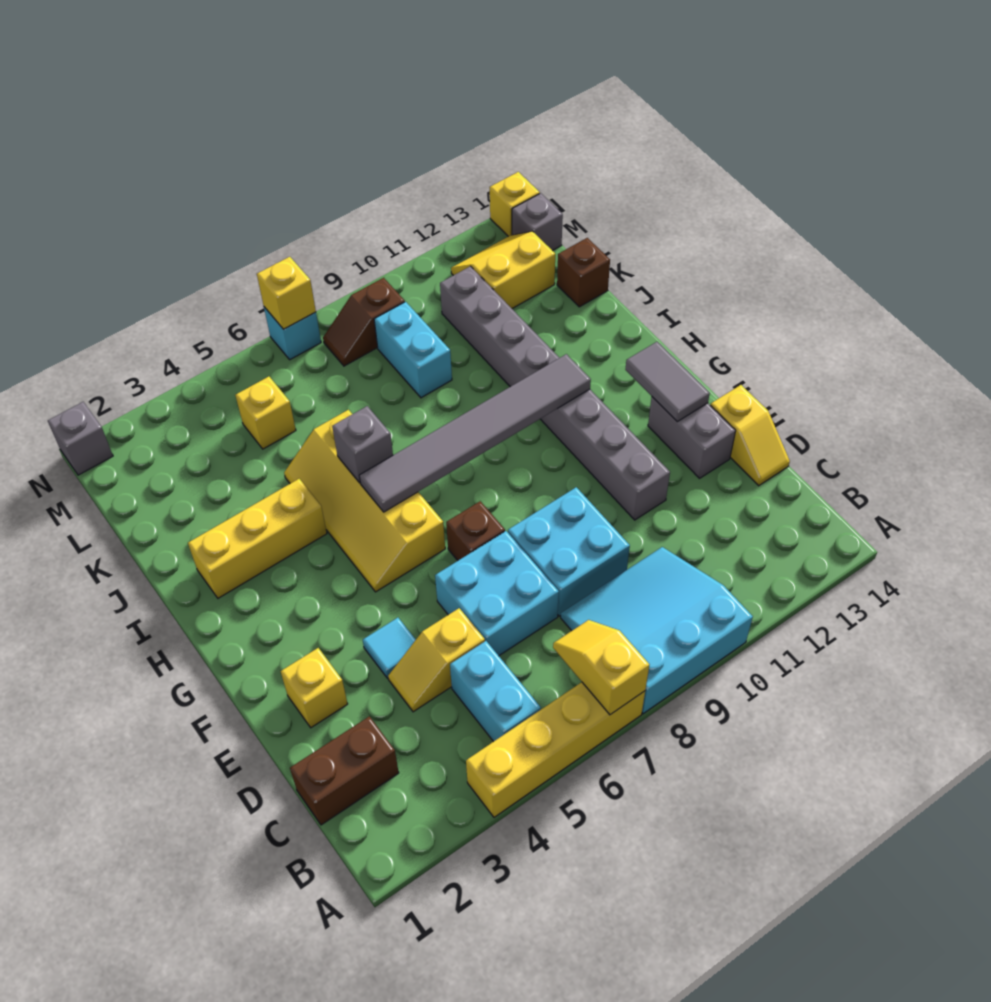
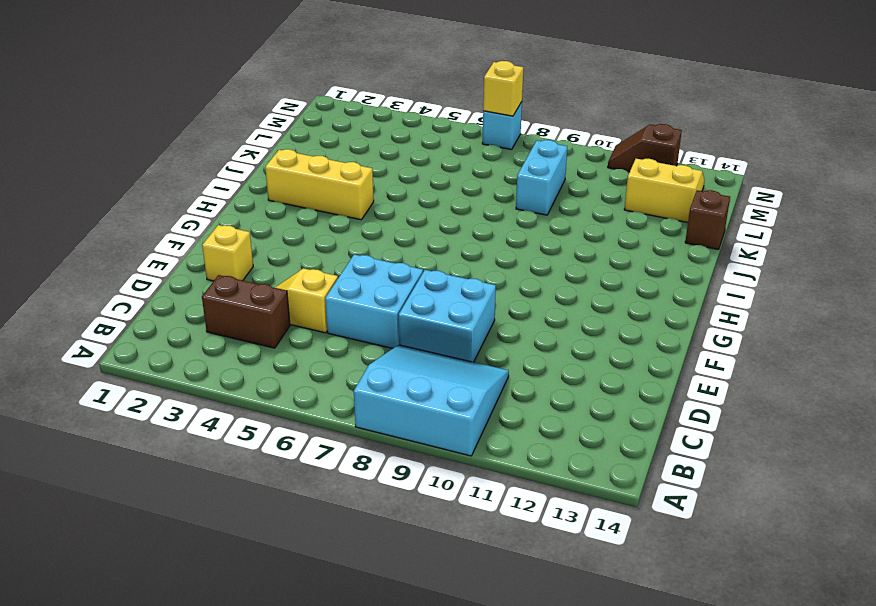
brown 1x2 brick [202,275,290,348] -> brown 1x2 brick moved to [290,716,399,825]
brown 1x2 slope [608,124,682,172] -> brown 1x2 slope moved to [323,278,405,366]
none -> yellow 1x4 brick [466,682,645,817]
none -> cyan 1x2 brick [450,641,541,742]
none -> yellow 1x2 slope [710,385,790,486]

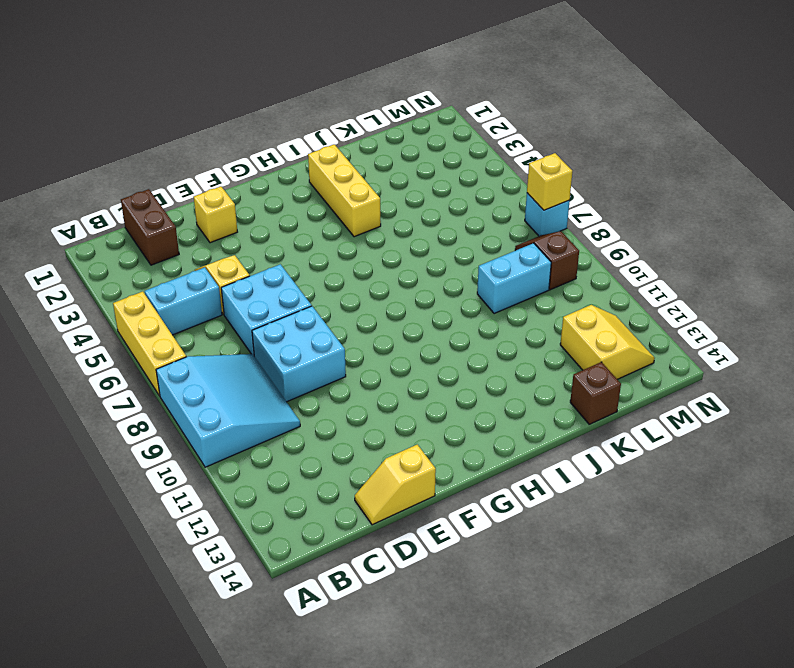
yellow 1x3 brick [113,292,186,396] -> yellow 1x4 brick [466,682,645,817]
none -> cyan 1x1 tile [363,618,416,678]
none -> grey 1x8 brick [440,266,670,520]
none -> grey 1x2 brick [648,397,736,478]

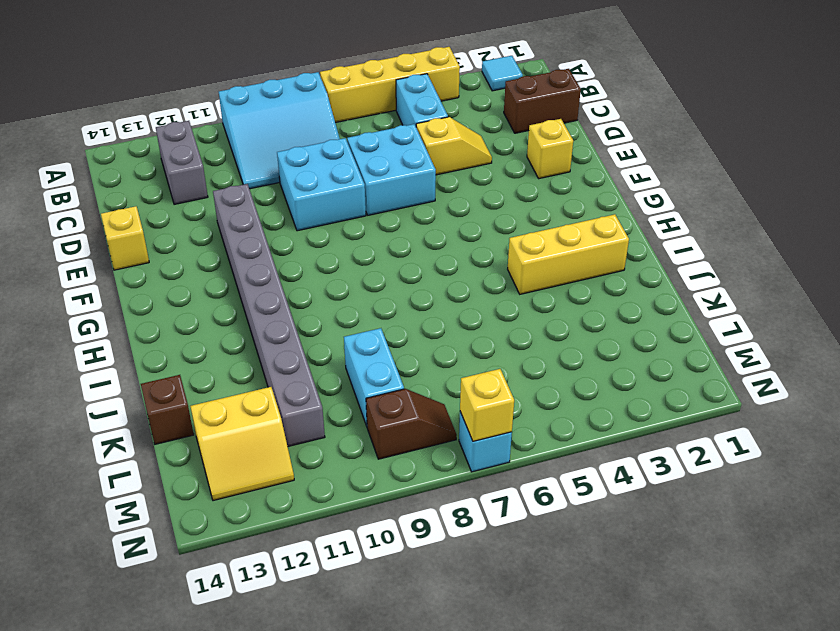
cyan 1x1 tile [482,56,523,91] -> cyan 1x1 tile moved to [363,618,416,678]
grey 1x2 brick [156,121,208,204] -> grey 1x2 brick moved to [648,397,736,478]
none -> brown 1x1 brick [446,501,505,560]
none -> yellow 2x4 slope [284,410,445,592]
none -> yellow 1x1 brick [235,377,296,449]

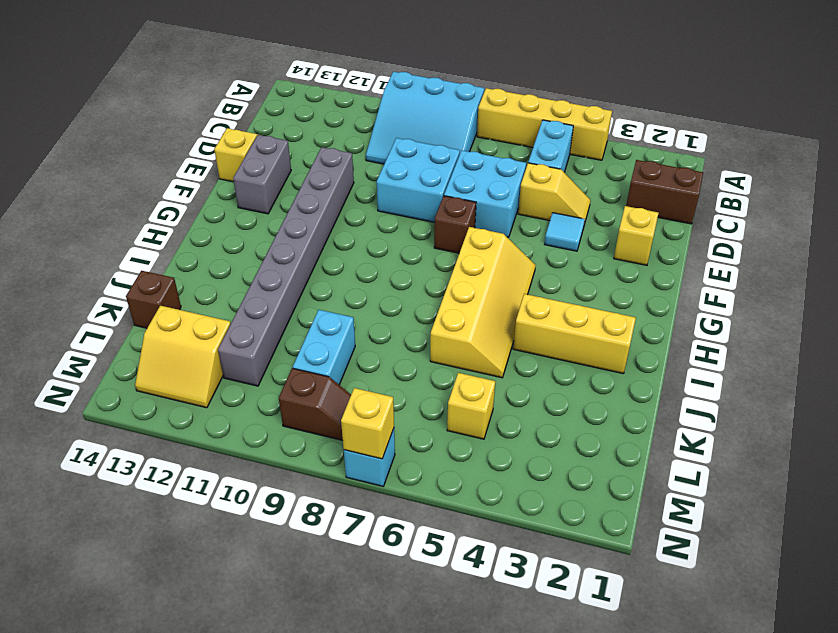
none -> grey 1x1 brick [512,193,563,251]
none -> grey 1x1 brick [48,402,113,475]
none -> yellow 1x1 brick [490,172,540,236]

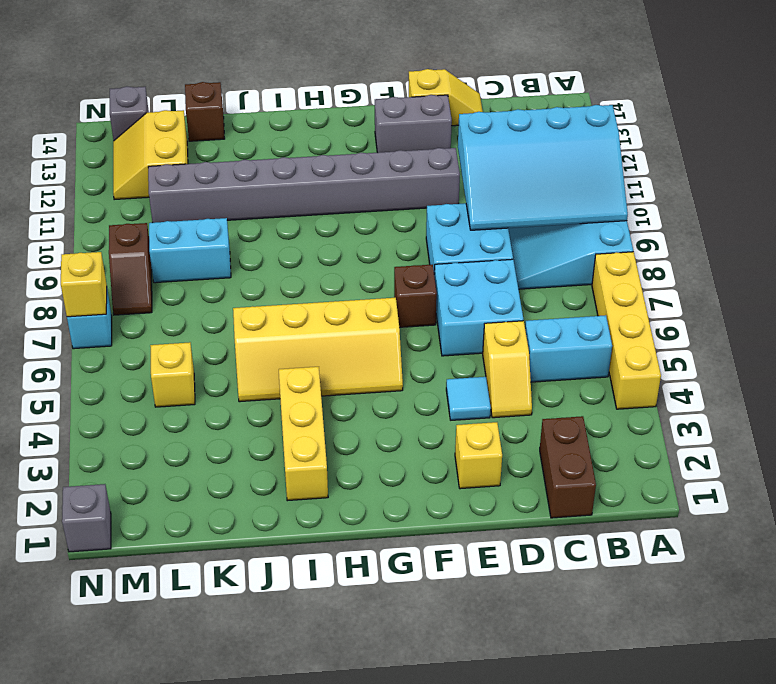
cyan 3x4 slope [458,105,628,230] -> none
none -> yellow 1x1 brick [490,172,540,236]
none -> yellow 1x2 slope [553,620,649,715]
none -> grey 1x2 tile [625,342,710,422]

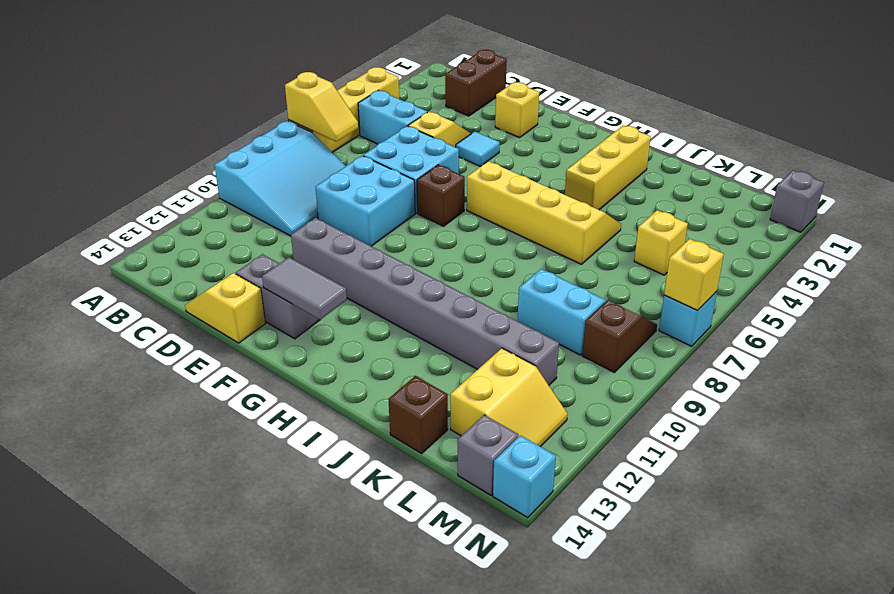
cyan 1x1 brick [493,435,556,518] -> yellow 1x1 brick [490,172,540,236]
none -> grey 1x6 tile [359,354,591,512]
none -> grey 1x1 brick [332,406,393,483]

